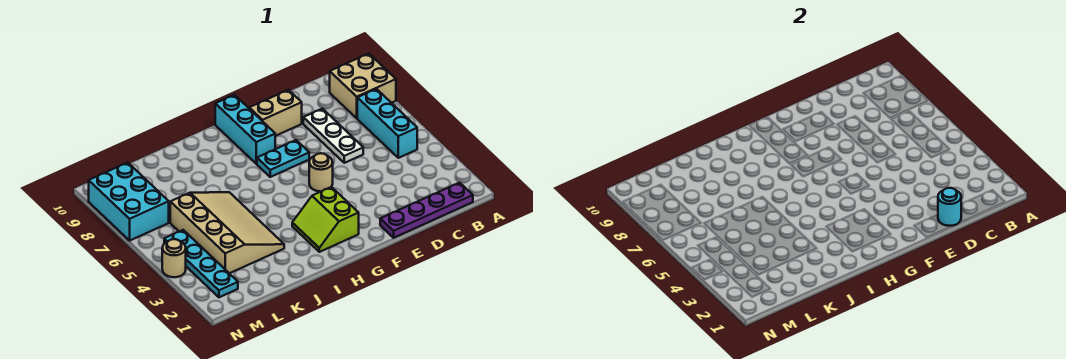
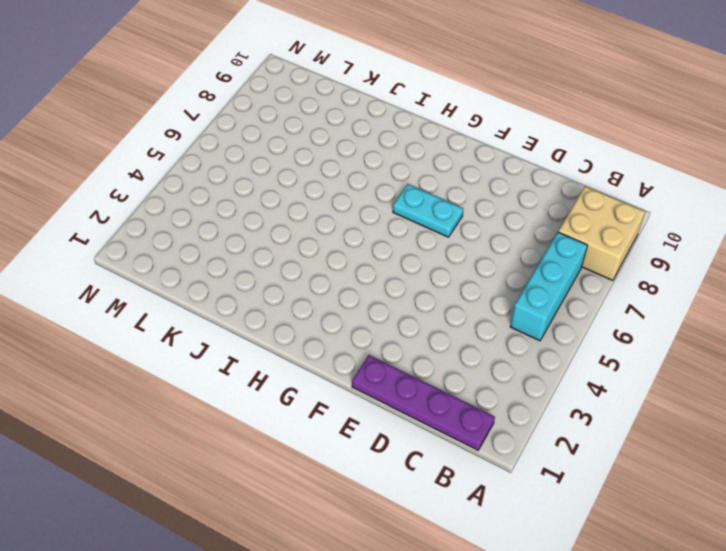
none -> white 1x3 plate [303,109,363,163]
none -> tan 1x2 brick [249,90,302,136]
none -> tan 1x1 round brick [309,153,333,192]

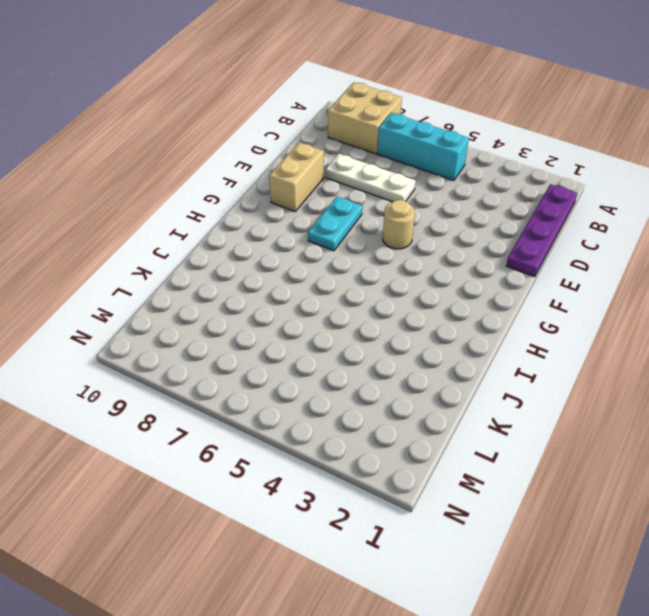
none -> lime 2x2 slope [292,187,359,252]
none -> cyan 1x3 brick [215,95,275,164]
none -> tan 3x4 slope [170,192,284,273]

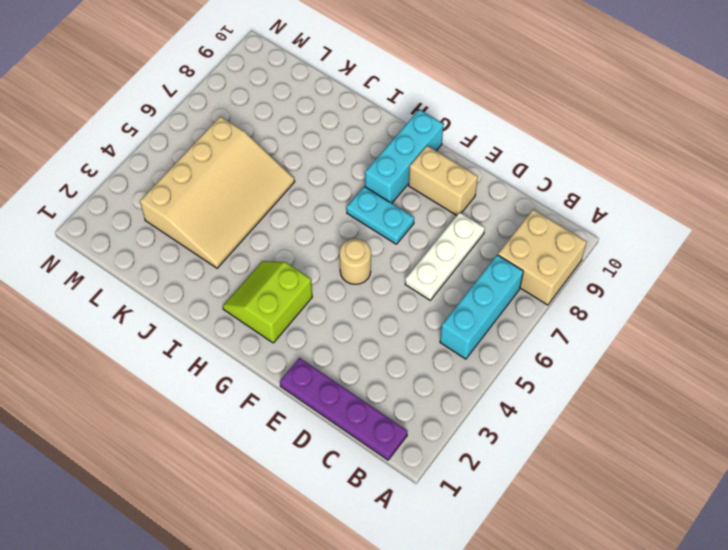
none -> cyan 1x4 plate [164,230,238,297]
none -> cyan 2x3 brick [89,163,169,240]
none -> tan 1x1 round brick [162,239,186,277]

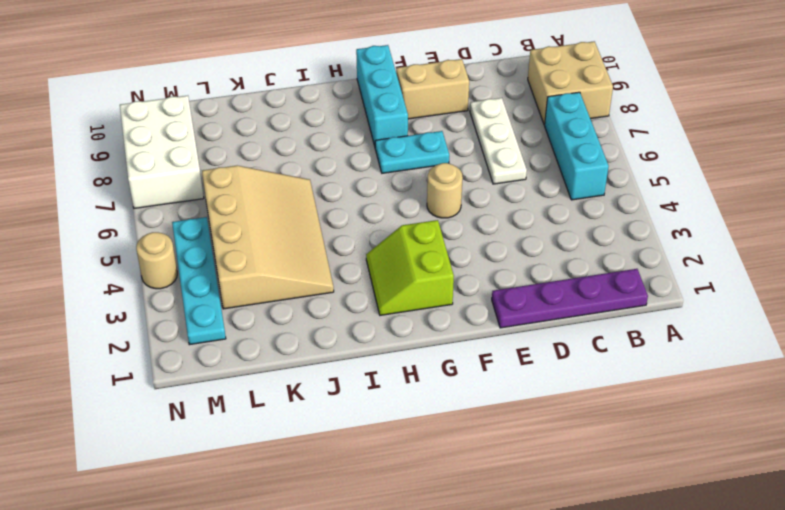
white 2x3 brick [120,96,204,208] -> cyan 2x3 brick [89,163,169,240]
none -> cyan 1x1 round brick [938,188,961,226]

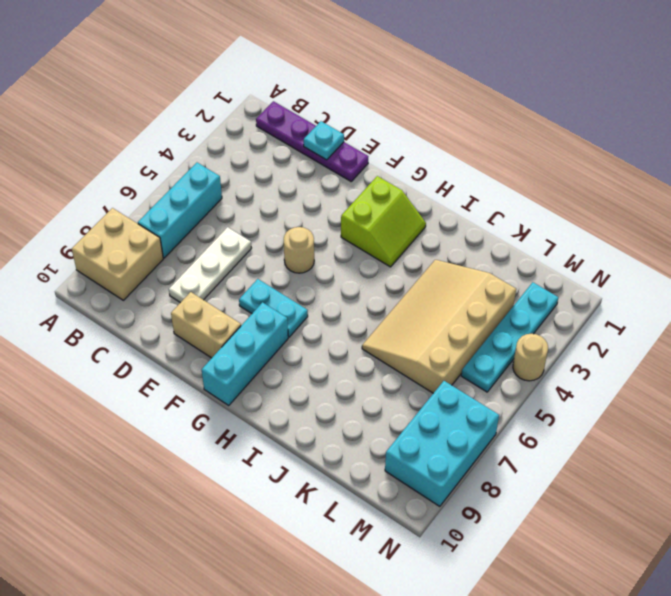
cyan 1x1 plate [304,121,344,160] -> cyan 1x1 round brick [938,188,961,226]

